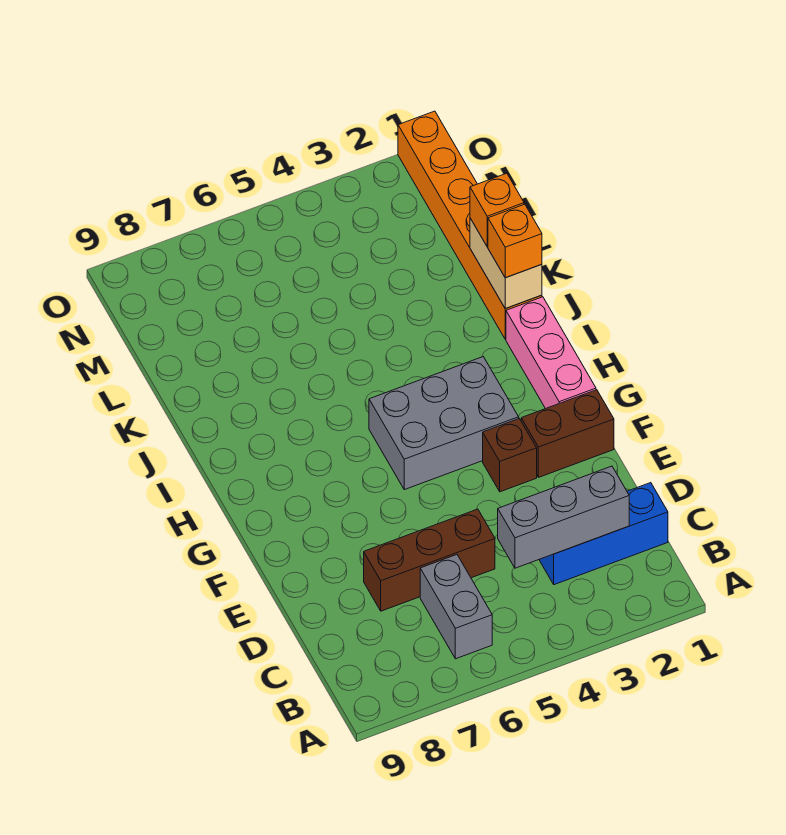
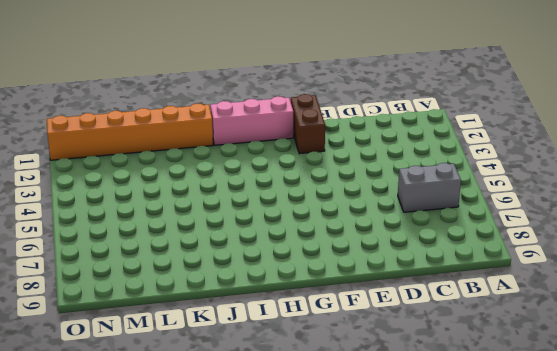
none -> blue 1x3 brick [539,483,668,585]
none -> brown 1x3 brick [364,509,495,611]
none -> brown 1x1 brick [483,419,537,492]

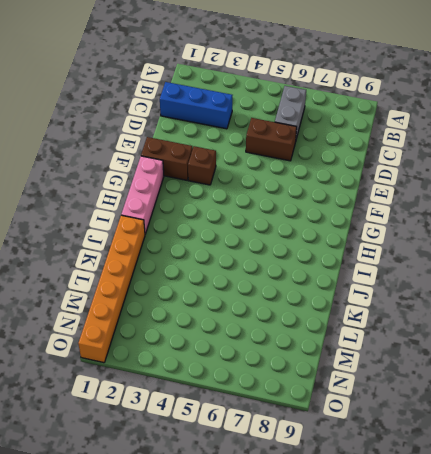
brown 1x2 brick [246,118,297,161] -> brown 1x3 brick [364,509,495,611]
none -> grey 2x3 brick [369,357,519,490]
none -> grey 1x3 brick [498,466,629,568]
none -> tan 1x2 brick [470,218,542,309]

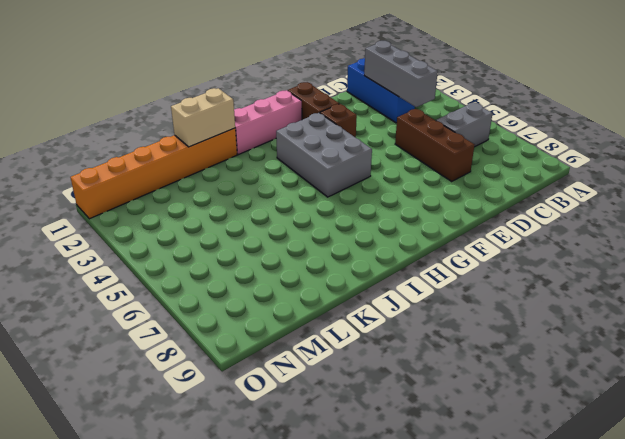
none -> orange 1x1 brick [488,204,542,278]
none -> orange 1x1 brick [470,173,524,247]

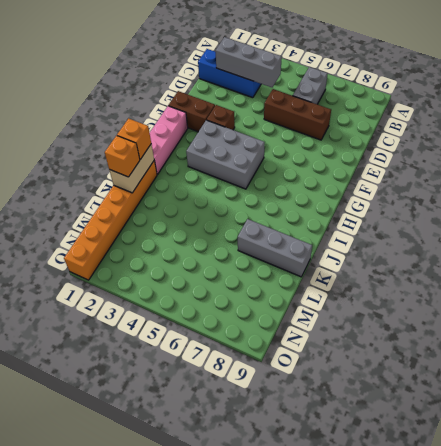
grey 1x3 brick [238,219,312,277] -> none

